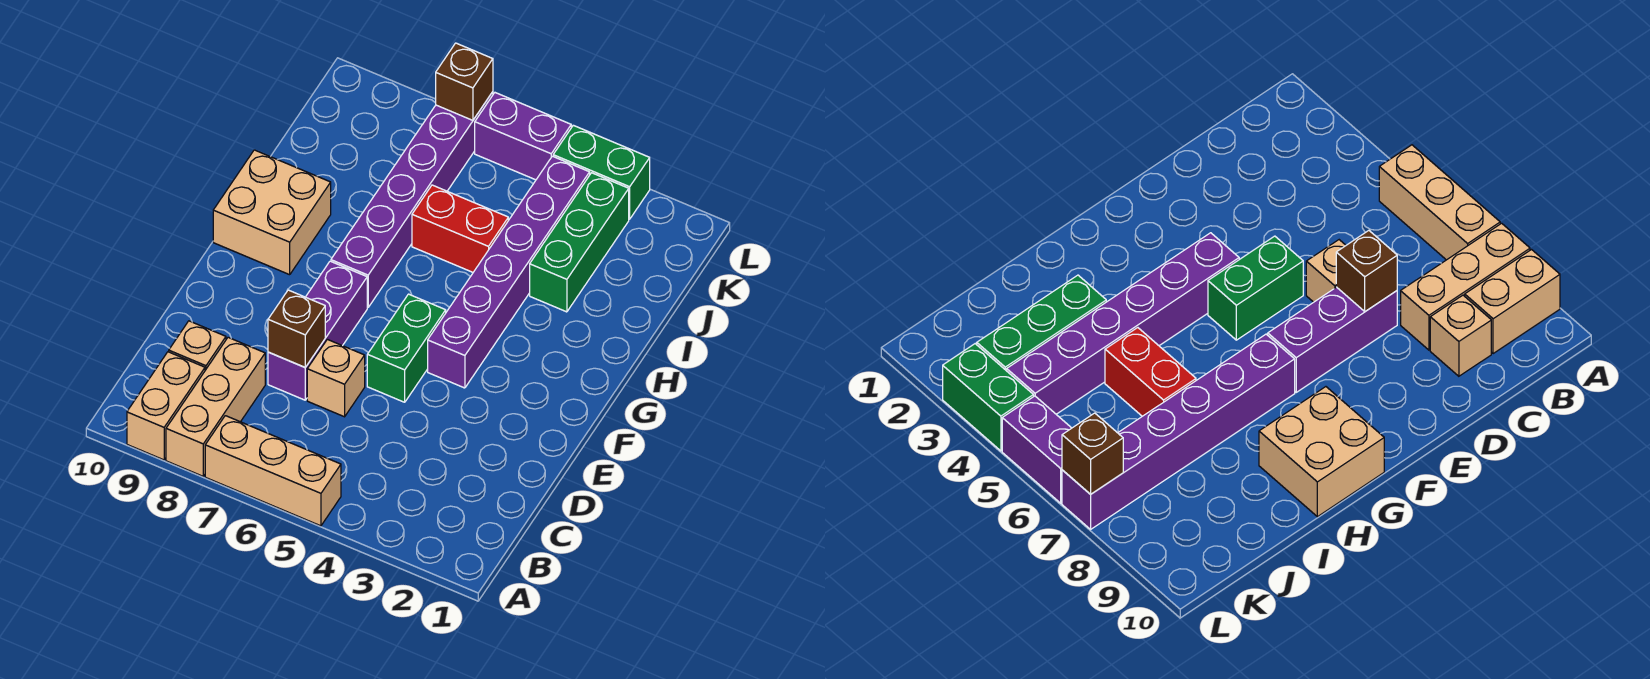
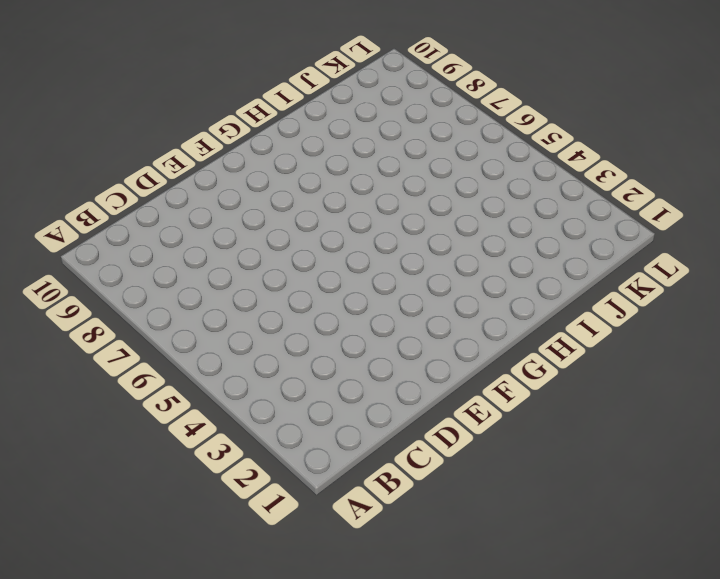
none -> tan 1x3 brick [205,416,341,526]
none -> tan 1x3 brick [166,337,265,476]
none -> tan 1x2 brick [127,352,205,460]

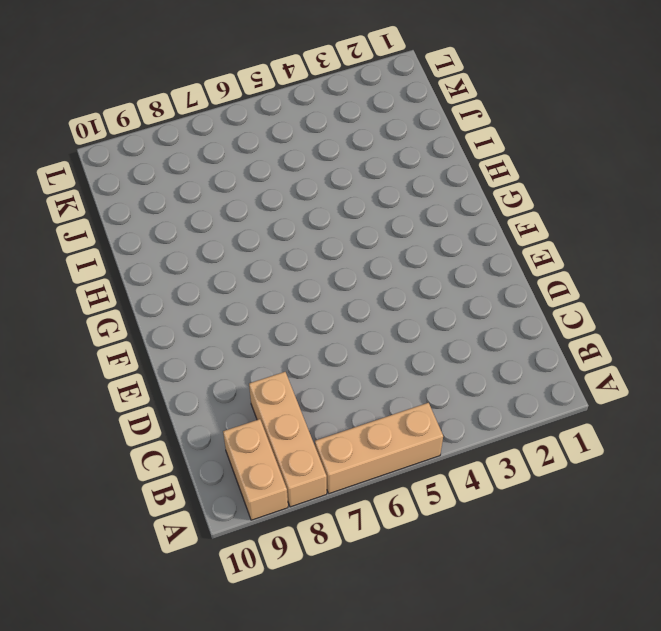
none -> tan 1x1 brick [169,321,226,370]
none -> tan 1x1 brick [307,339,365,417]
none -> purple 1x3 brick [268,261,367,400]

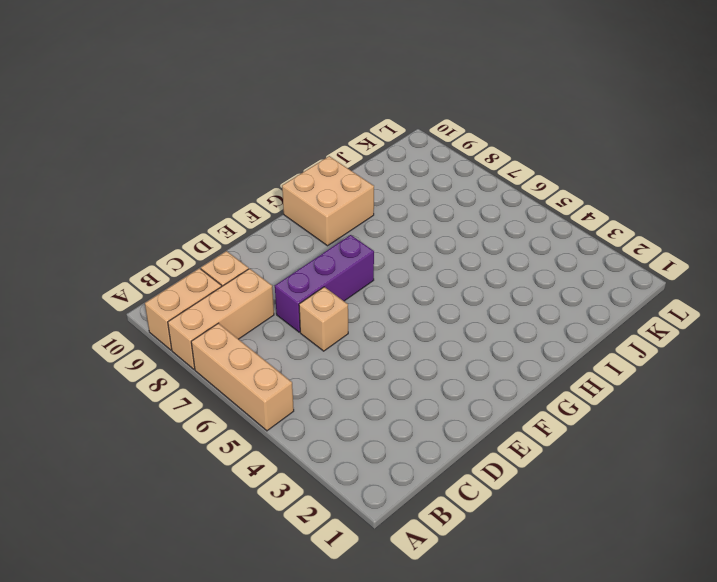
none -> green 1x2 brick [367,294,446,402]
none -> purple 1x6 brick [428,156,590,388]
none -> purple 1x6 brick [331,92,493,308]

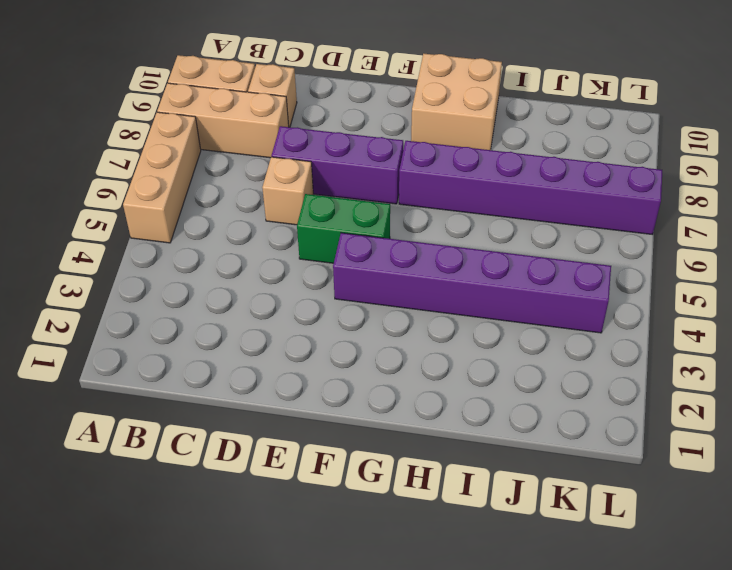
none -> green 1x3 brick [530,173,629,312]
none -> red 1x2 brick [412,185,508,272]
none -> green 1x2 brick [553,125,650,219]

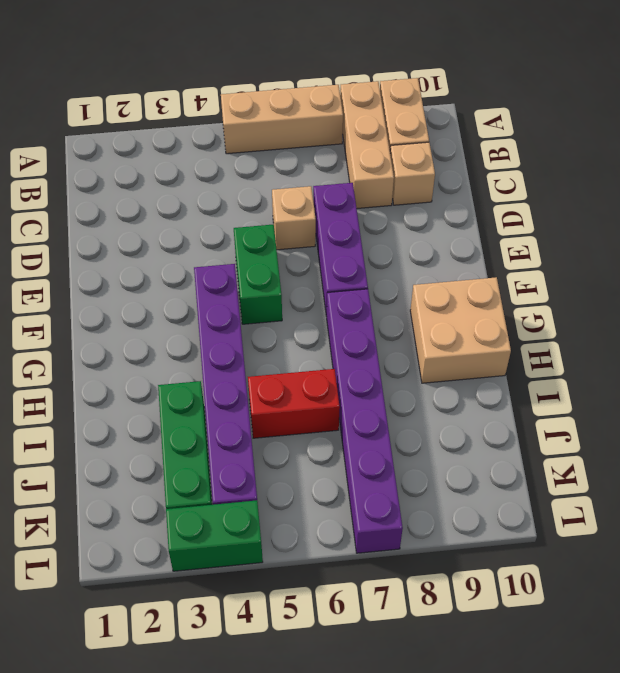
none -> purple 1x2 brick [475,93,571,180]
none -> brown 1x1 brick [268,290,325,367]
none -> brown 1x1 brick [436,43,493,120]

